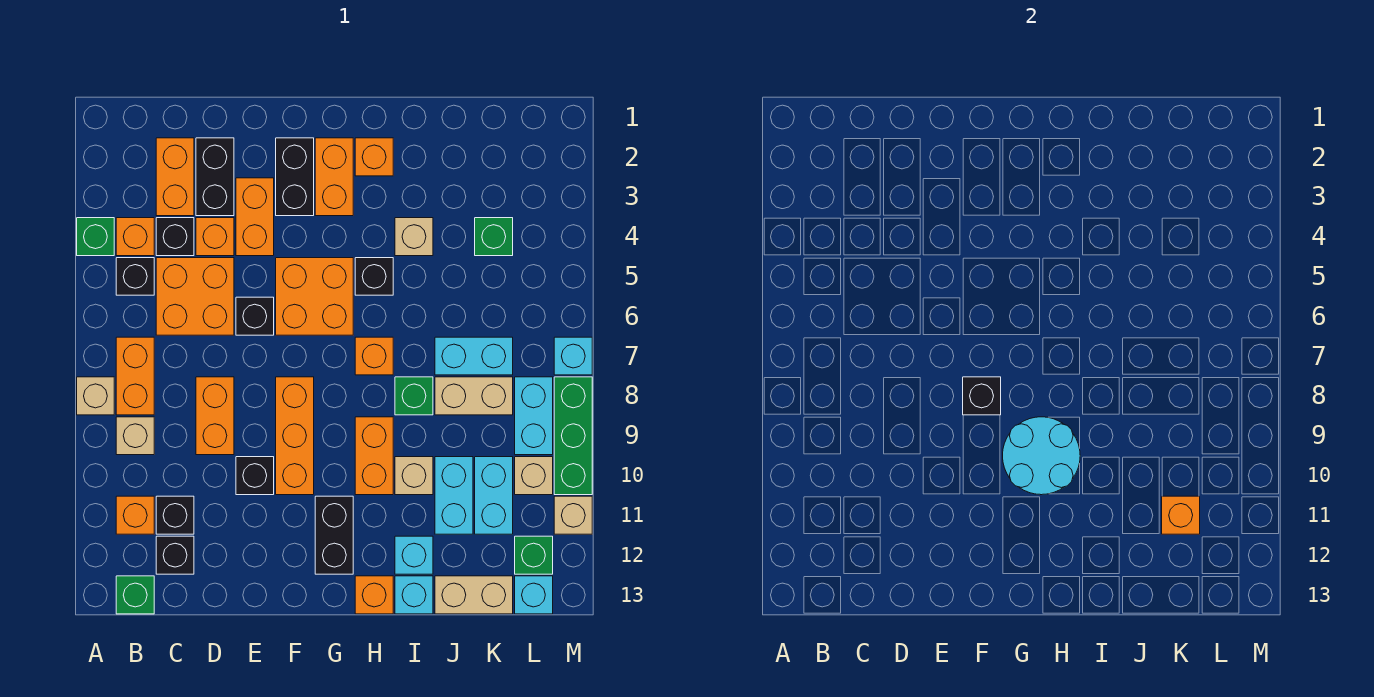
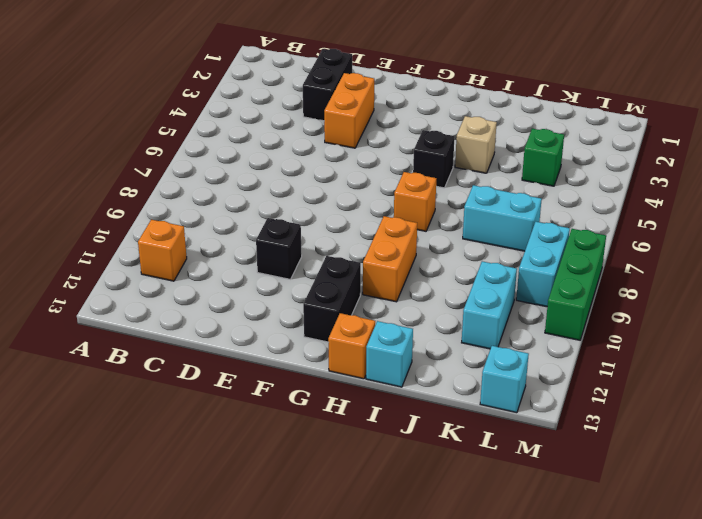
none -> green 1x1 brick [77,218,114,256]
none -> tan 1x1 brick [77,377,114,415]
none -> orange 1x1 brick [116,218,154,256]
none -> black 1x1 brick [116,258,154,295]

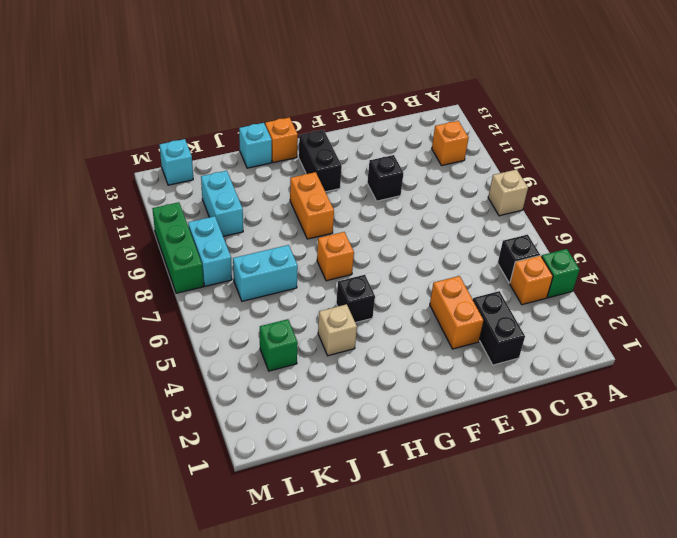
none -> orange 1x2 brick [116,337,154,415]
none -> tan 1x1 brick [116,417,154,455]
none -> green 1x1 brick [116,576,154,614]
none -> orange 1x2 brick [156,138,194,216]

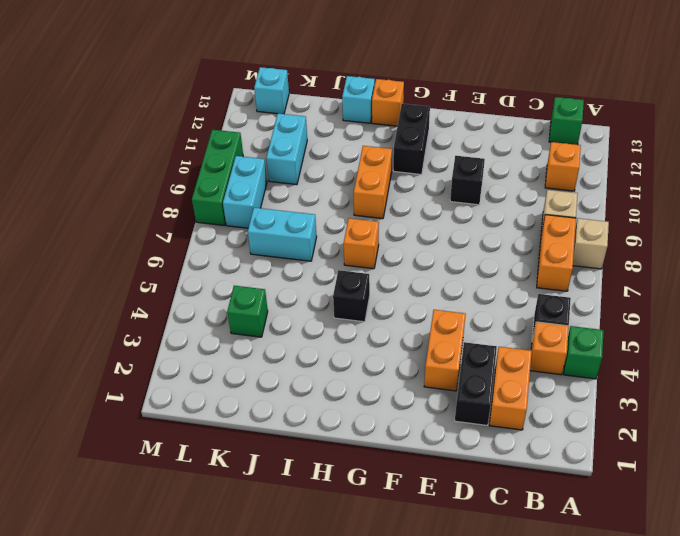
none -> black 1x1 brick [156,218,194,256]
none -> orange 2x2 brick [156,258,234,335]
none -> black 1x1 brick [156,496,194,534]
none -> black 1x1 brick [156,536,194,574]

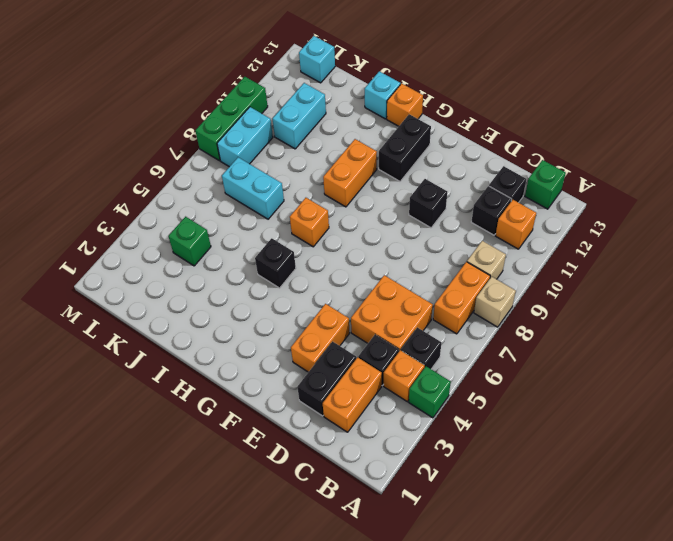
none -> orange 1x1 brick [196,218,234,256]
none -> orange 1x2 brick [196,377,234,455]
none -> black 1x1 brick [236,297,274,335]
none -> black 1x2 brick [276,138,314,216]

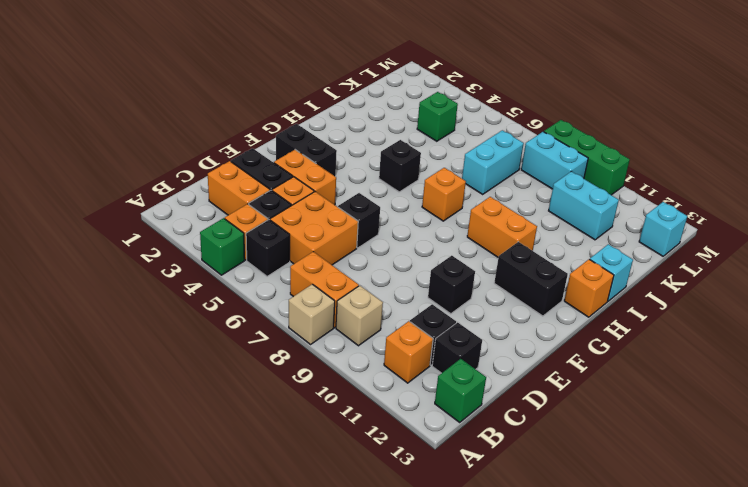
none -> orange 1x2 brick [196,377,234,455]
none -> orange 2x2 brick [276,258,353,335]
none -> orange 1x3 brick [276,377,314,495]
none -> orange 1x2 brick [315,138,353,216]

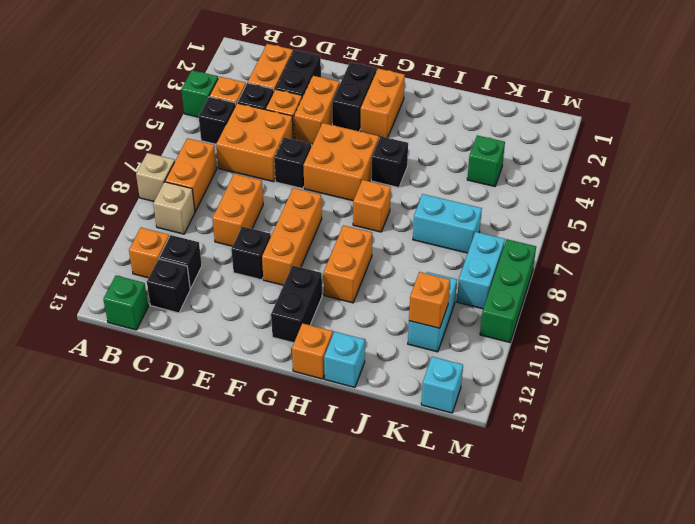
none -> orange 1x1 brick [355,138,393,176]
none -> tan 1x1 brick [395,218,433,256]
none -> green 1x1 brick [395,377,433,415]
none -> tan 1x1 brick [395,457,433,495]

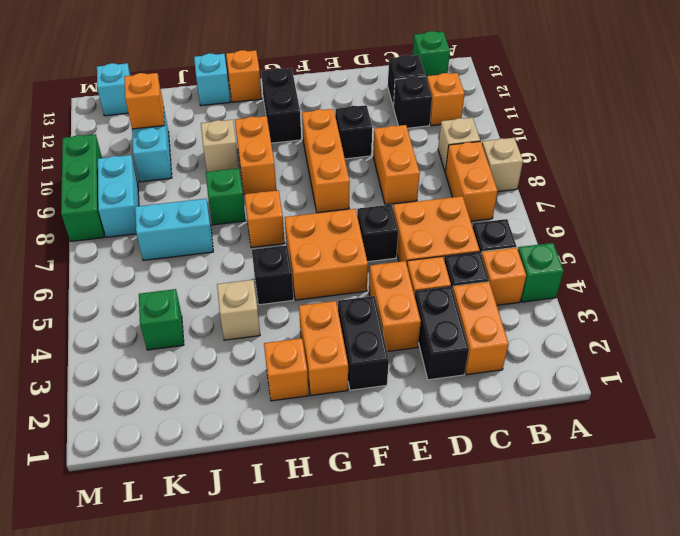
none -> cyan 1x1 brick [395,536,433,574]
none -> tan 1x2 brick [435,377,513,415]
none -> cyan 1x2 brick [435,457,473,534]
none -> tan 1x2 brick [435,576,513,614]

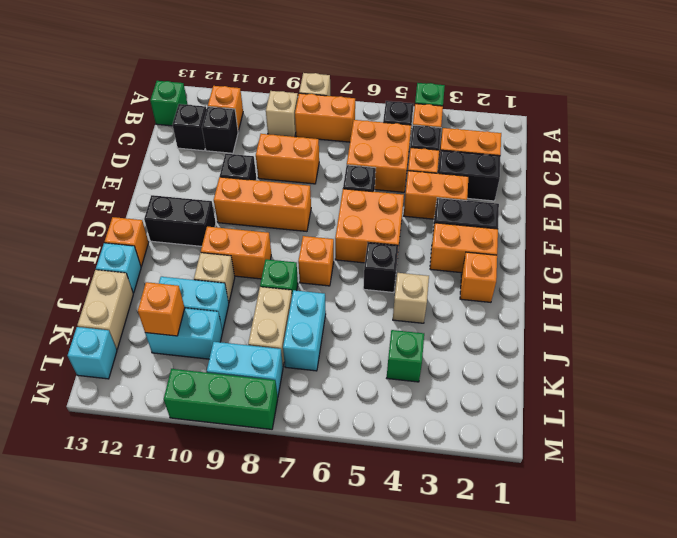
none -> cyan 1x1 brick [395,536,433,574]
none -> tan 1x1 brick [515,457,553,495]
none -> green 1x1 brick [515,536,553,574]
none -> cyan 1x1 brick [554,337,592,375]

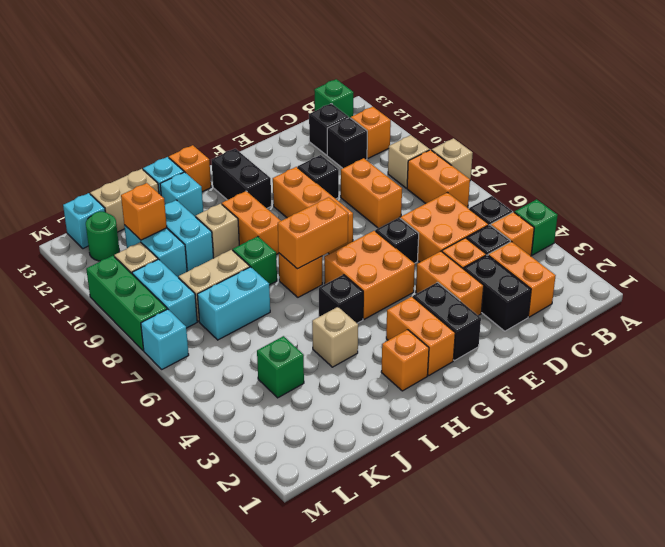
orange 1x2 brick [278,197,348,269] -> none
green 1x1 round brick [86,212,119,261] -> green 1x1 brick [515,536,553,574]
none -> tan 1x1 brick [554,496,592,534]
none -> black 1x1 brick [963,377,1001,415]
none -> cyan 2x2 round brick [1003,417,1080,495]

